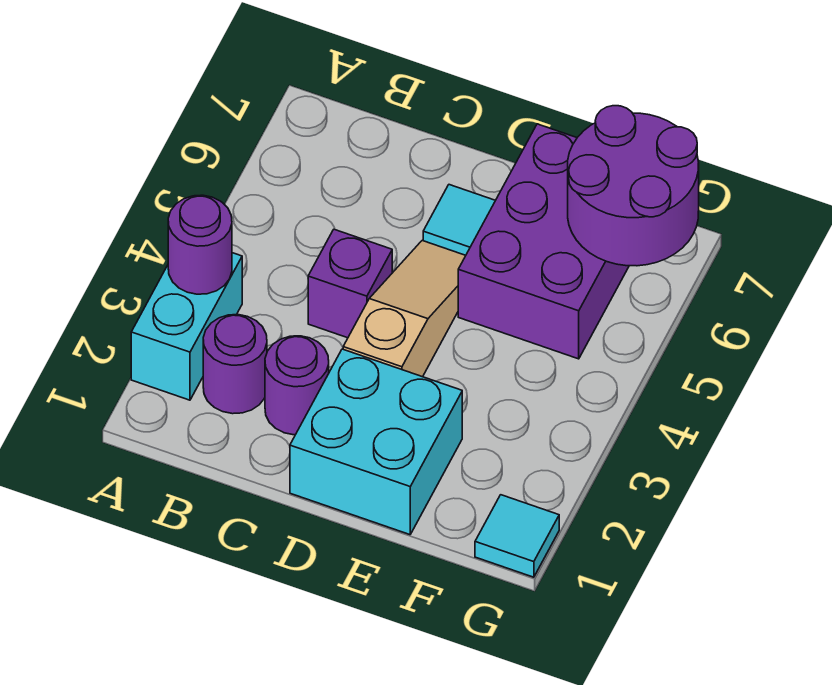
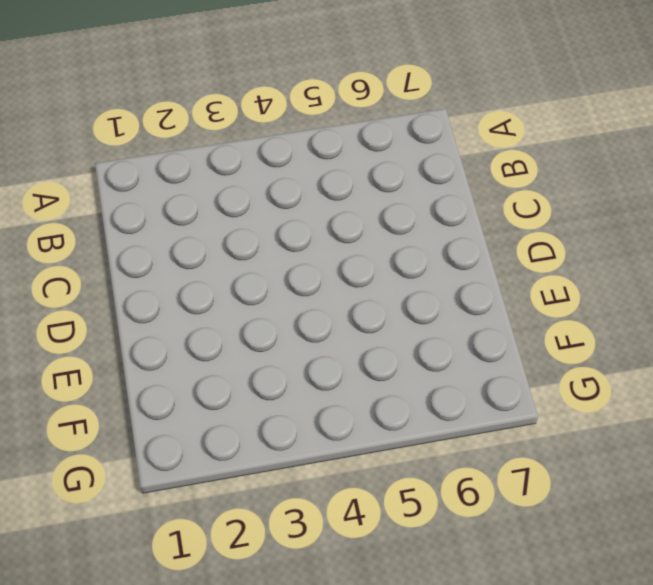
none -> cyan 1x2 brick [131,253,242,400]
none -> purple 1x1 round brick [203,315,267,414]

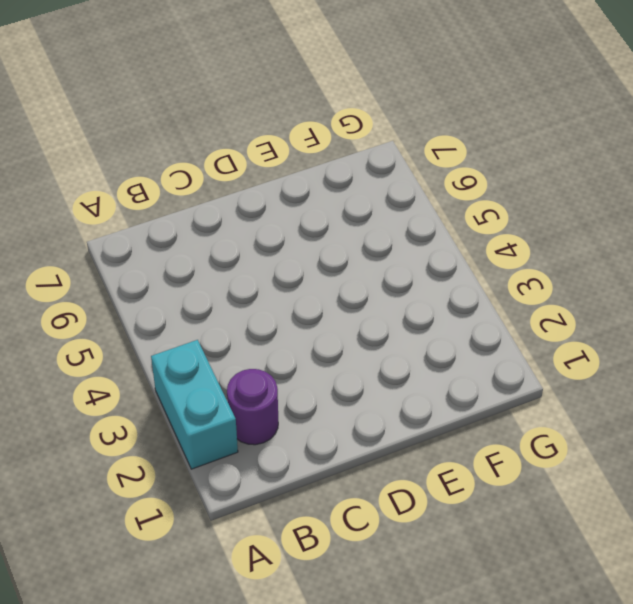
none -> purple 1x1 round brick [265,336,329,435]
none -> purple 1x1 brick [308,229,392,338]

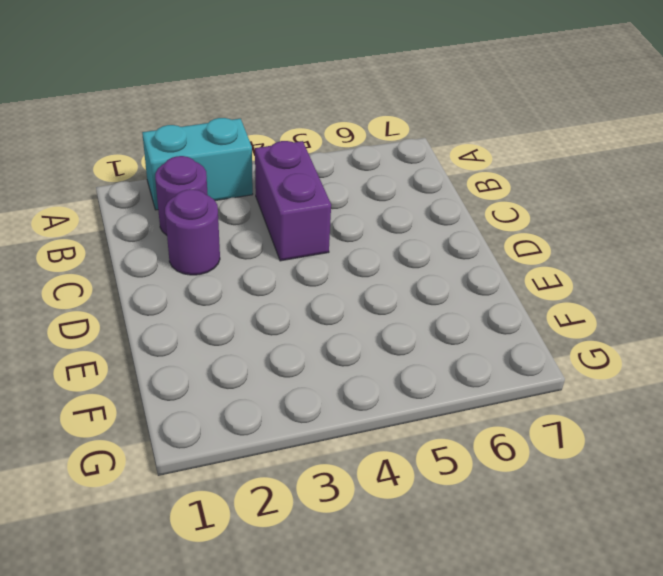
purple 1x2 brick [255,141,331,261] -> purple 1x1 brick [308,229,392,338]
none -> cyan 2x2 brick [290,349,462,535]
none -> tan 1x3 slope [343,241,466,377]

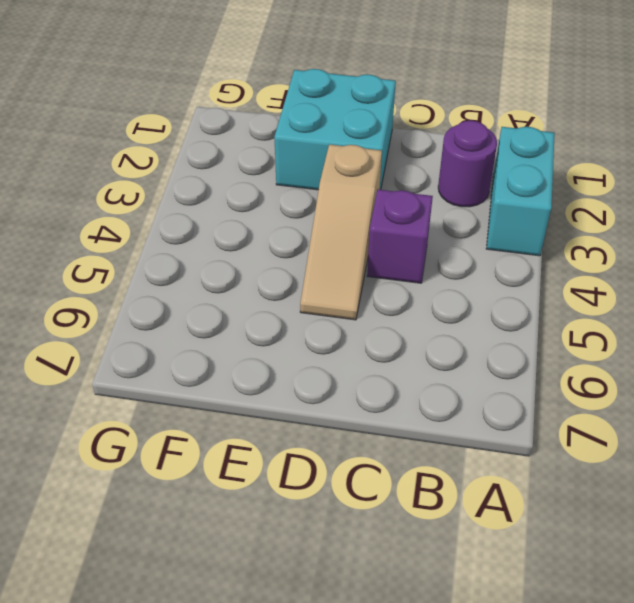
none -> purple 1x1 round brick [265,336,329,435]
none -> cyan 1x1 tile [423,185,495,255]

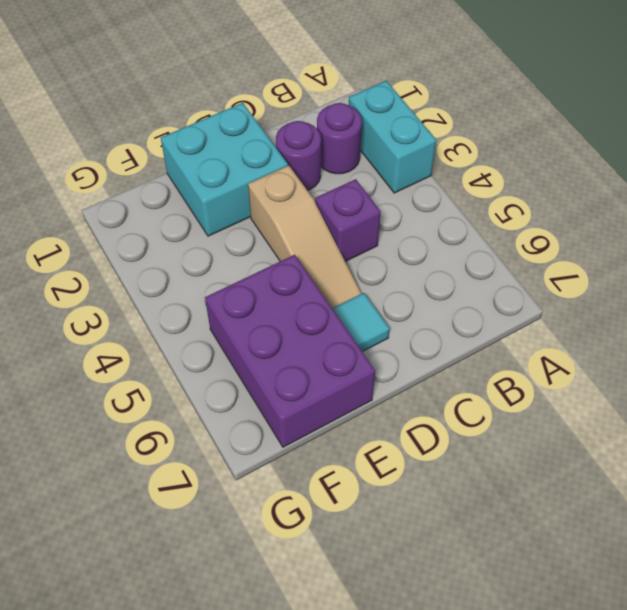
none -> cyan 1x1 tile [475,495,559,577]
none -> purple 1x1 round brick [168,195,232,294]

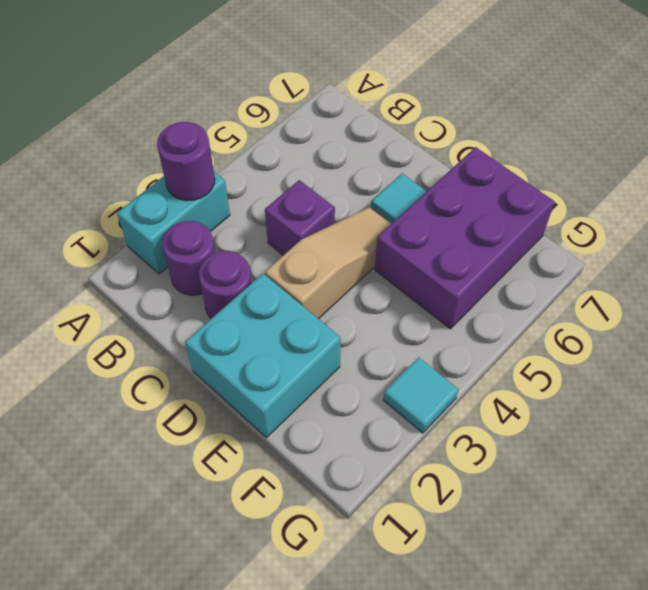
cyan 1x1 tile [383,357,459,433] -> cyan 1x1 tile moved to [475,495,559,577]
none -> purple 2x2 round brick [568,106,699,266]

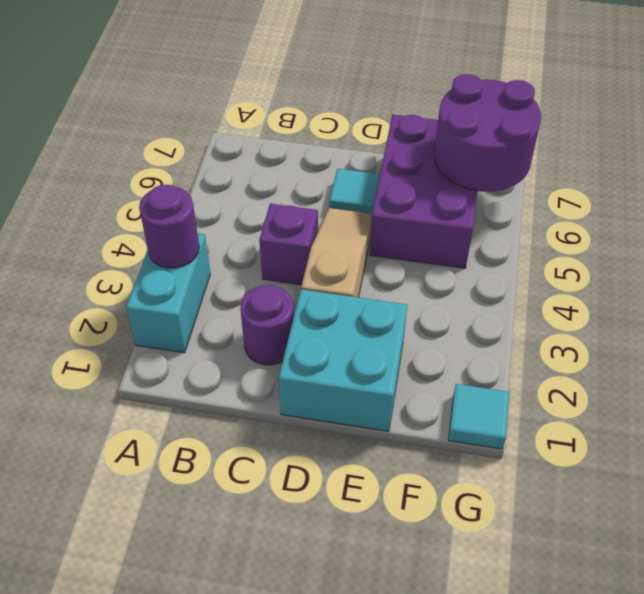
none -> purple 1x1 round brick [203,315,267,414]

